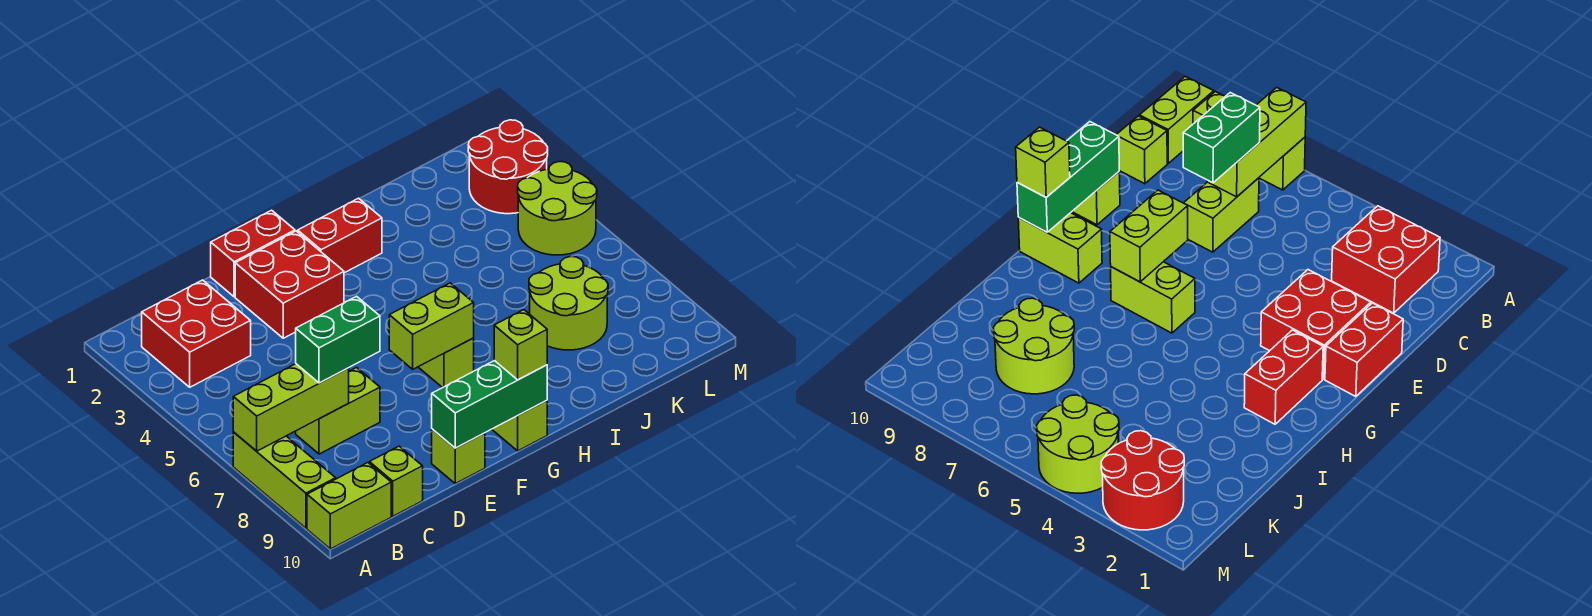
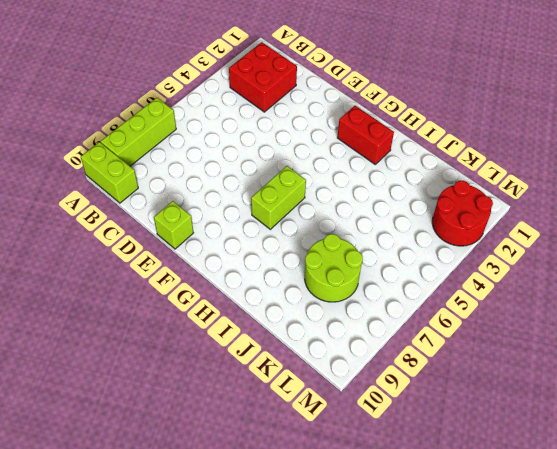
none -> lime 1x2 brick [296,368,380,454]
none -> lime 1x1 brick [369,446,423,516]
none -> red 1x2 brick [211,210,295,297]

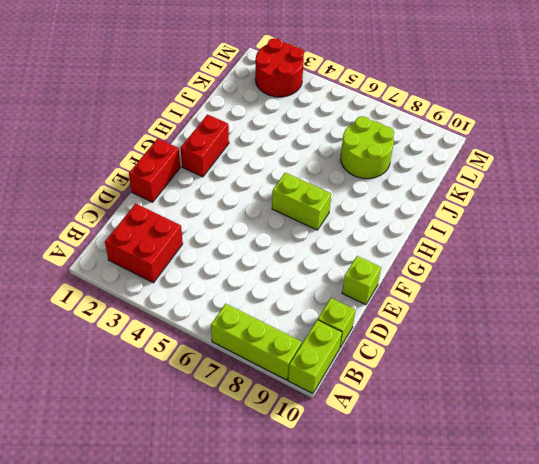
none -> lime 1x2 brick [296,368,380,454]
none -> red 2x2 brick [235,231,344,338]
none -> lime 1x2 brick [492,401,547,451]

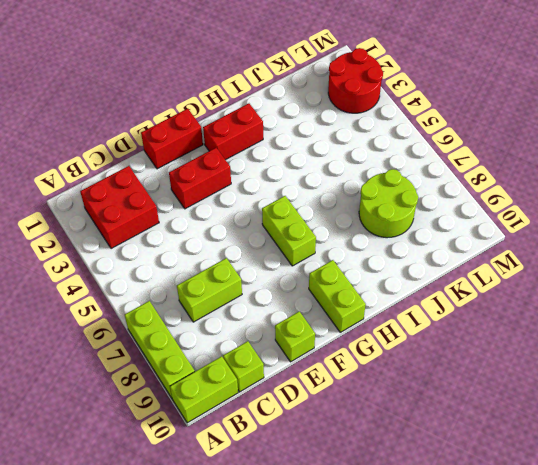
red 1x2 brick [169,148,231,209] -> red 2x2 brick [235,231,344,338]
none -> lime 2x2 round brick [518,162,597,255]
none -> lime 1x3 brick [233,364,349,451]
none -> green 1x3 brick [432,361,547,448]

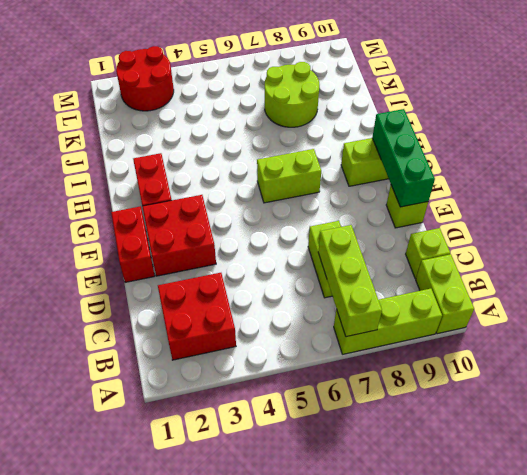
none -> lime 2x2 round brick [518,162,597,255]
none -> lime 1x2 brick [389,283,474,369]
none -> green 1x2 brick [296,296,380,383]

